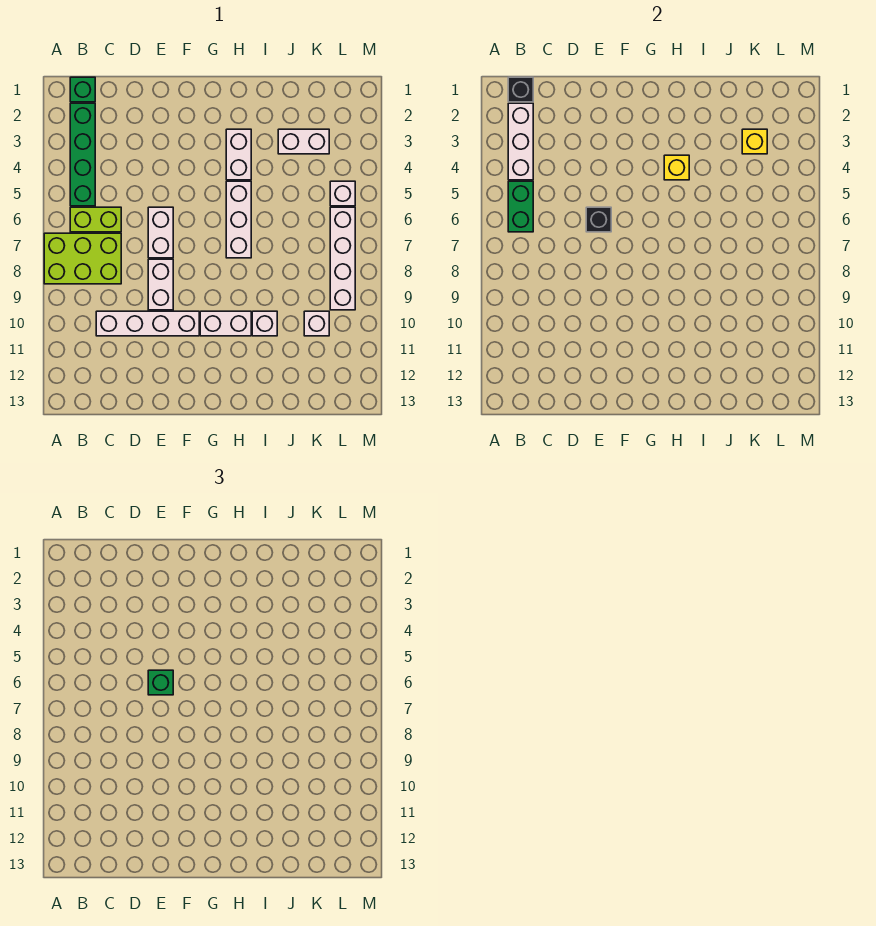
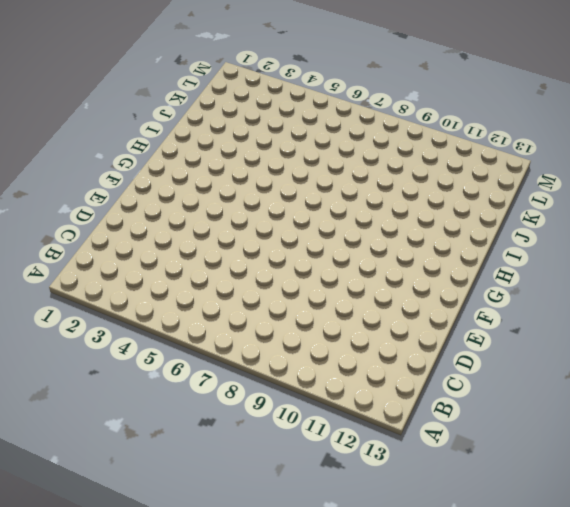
none -> lime 2x3 brick [44,233,121,284]
none -> green 1x1 brick [70,77,95,102]
none -> green 1x4 brick [70,103,95,206]

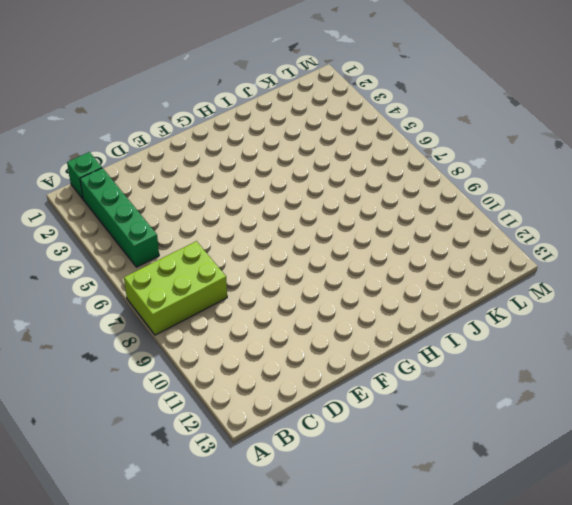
none -> lime 1x2 brick [70,207,121,232]
none -> white 1x4 brick [96,311,199,336]
none -> white 1x2 brick [148,207,173,258]

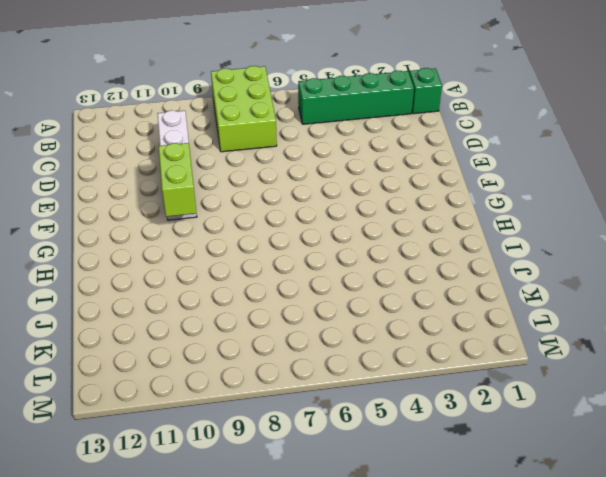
lime 1x2 brick [159,143,197,217] -> lime 1x2 brick moved to [70,207,121,232]
none -> white 1x2 brick [148,207,173,258]
none -> white 1x2 brick [148,259,173,310]
none -> white 1x2 brick [200,311,251,336]

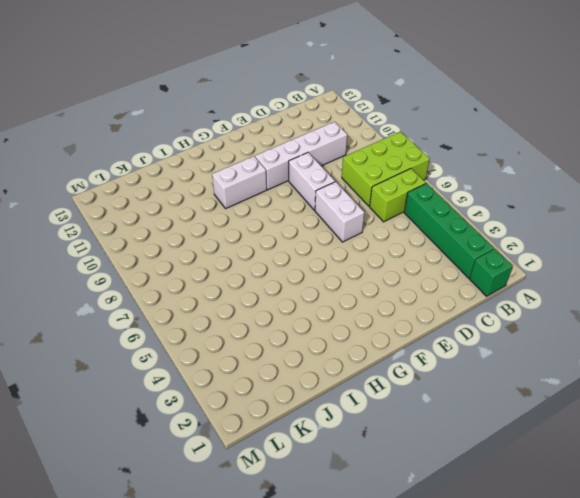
none -> white 1x2 brick [226,129,251,180]
none -> white 1x3 brick [226,181,251,258]
none -> white 1x1 brick [252,311,277,336]

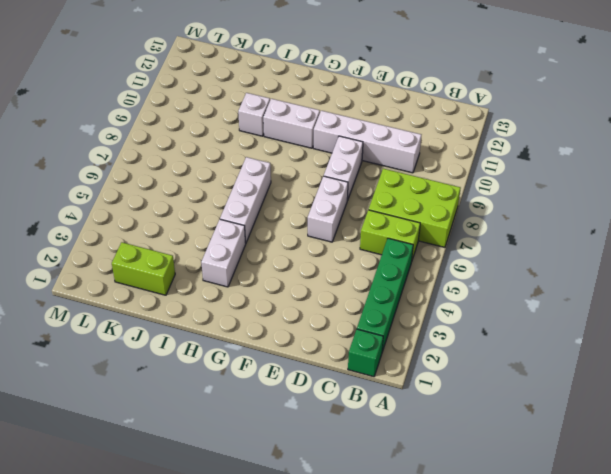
lime 1x2 brick [112,242,175,295] -> none
none -> white 1x2 brick [278,129,329,154]
none -> white 1x1 brick [304,311,329,336]
none -> white 1x1 brick [330,181,355,206]

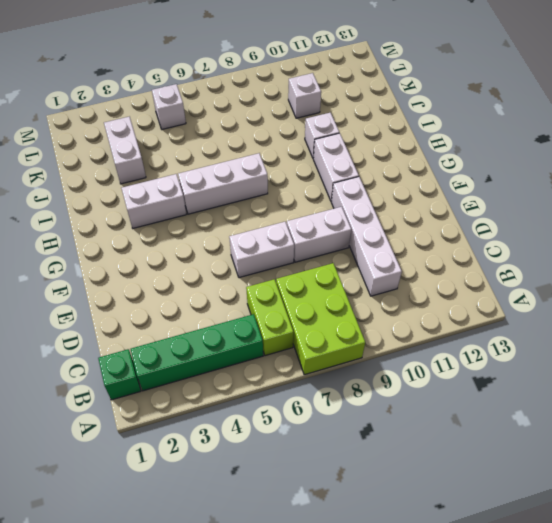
none -> white 1x4 brick [330,207,355,310]
none -> black 1x1 brick [508,77,533,102]
none -> white 1x3 brick [508,103,533,180]

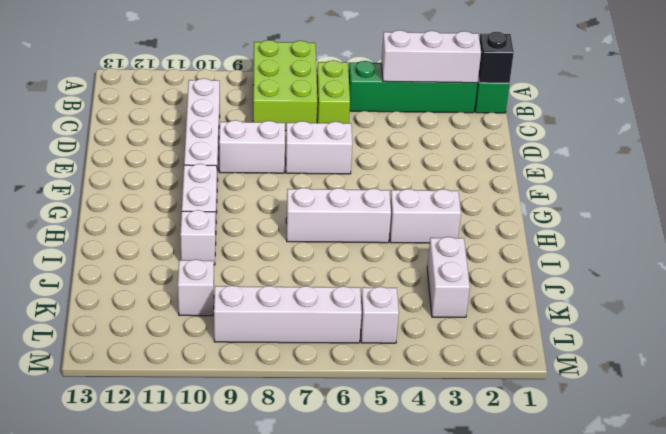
none -> green 1x2 brick [508,181,533,232]
none -> black 1x1 brick [586,207,611,232]
none -> yellow 1x1 brick [664,155,689,180]

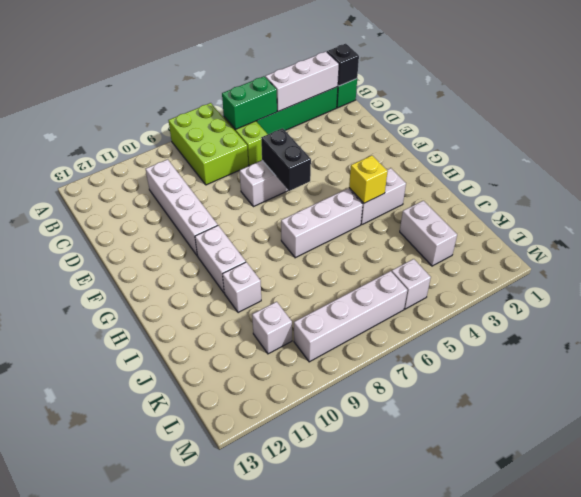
black 1x2 brick [261,128,311,191] -> black 1x1 brick [586,207,611,232]
none -> white 1x2 brick [148,259,173,310]
none -> yellow 1x1 brick [742,129,767,154]
none -> green 1x1 brick [148,670,173,695]

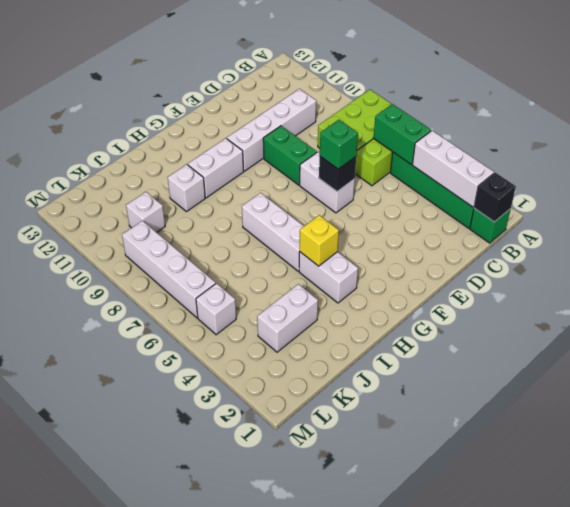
green 1x2 brick [263,126,317,185] -> white 1x2 brick [148,259,173,310]
none -> yellow 1x1 brick [742,129,767,154]

